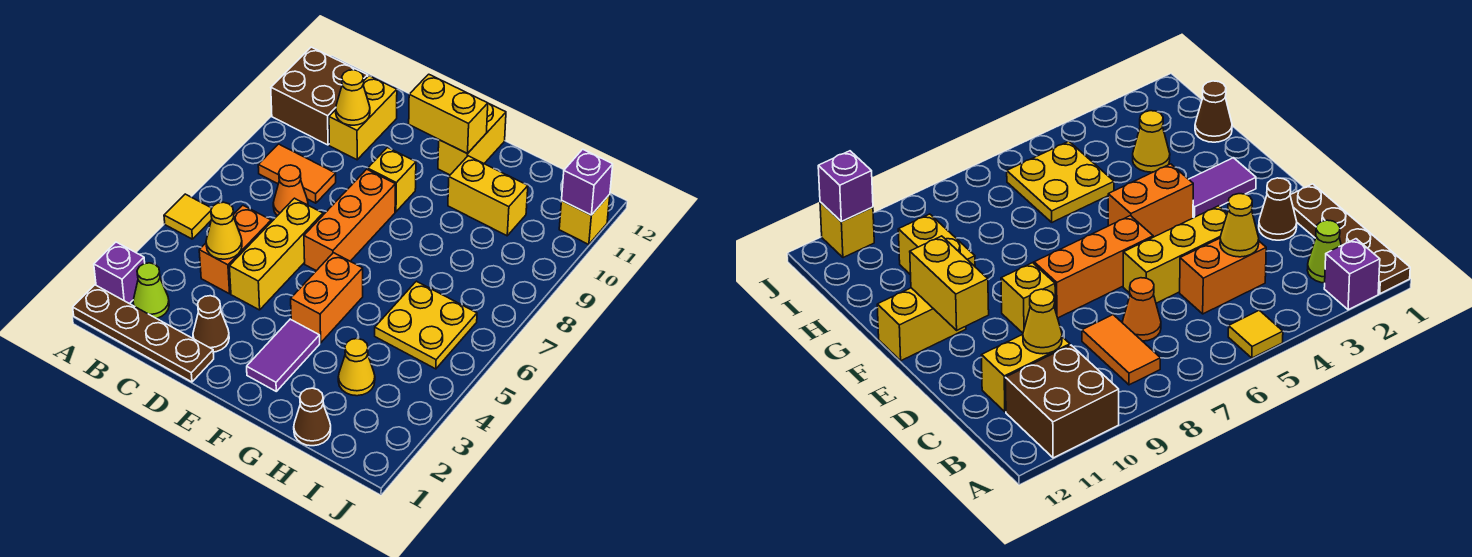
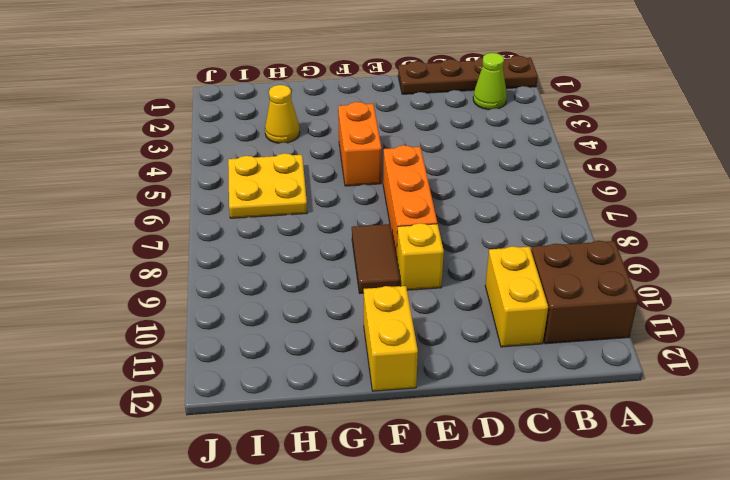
brown 1x2 tile [352,224,400,293] -> none
none -> purple 1x1 brick [94,242,145,304]
none -> yellow 1x1 tile [164,194,212,239]
none -> orange 1x2 tile [258,144,336,203]

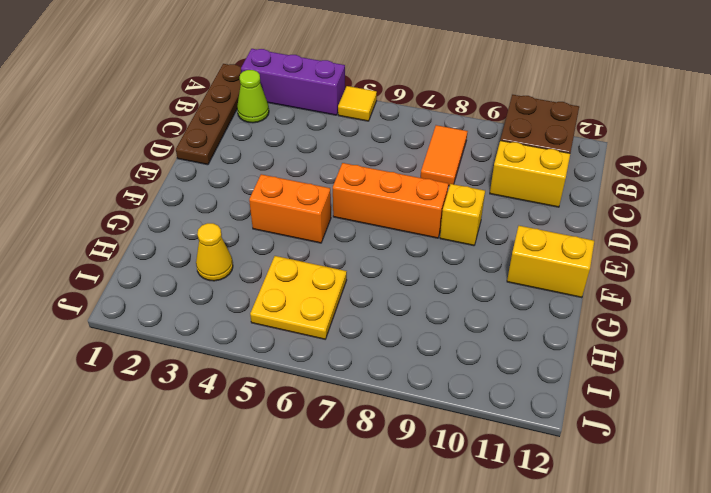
purple 1x3 brick [241,49,345,115] -> purple 1x1 brick [94,242,145,304]
none -> orange 1x2 brick [199,205,271,294]
none -> orange 1x1 cone [273,165,308,216]
none -> brown 1x1 cone [193,296,229,352]

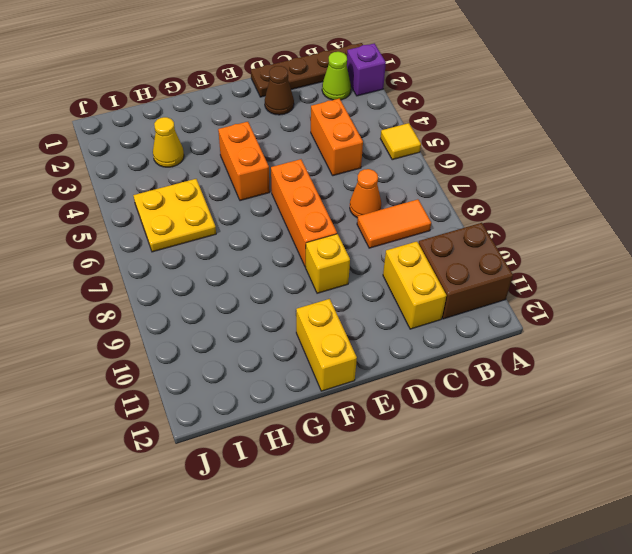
none -> yellow 1x3 brick [229,198,323,310]
none -> purple 1x2 tile [247,319,320,391]
none -> yellow 1x2 brick [448,156,528,236]

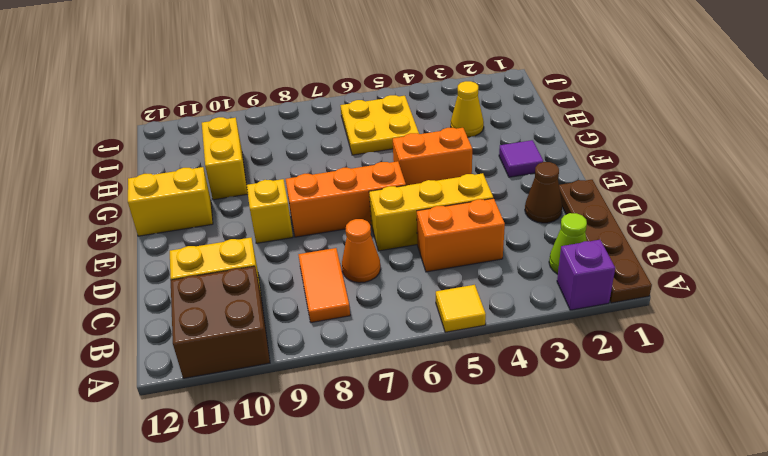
purple 1x1 tile [499,140,543,177] -> purple 1x2 tile [247,319,320,391]
none -> brown 1x1 cone [294,388,331,446]
none -> yellow 1x1 brick [559,194,610,245]
none -> yellow 1x1 cone [206,202,242,259]

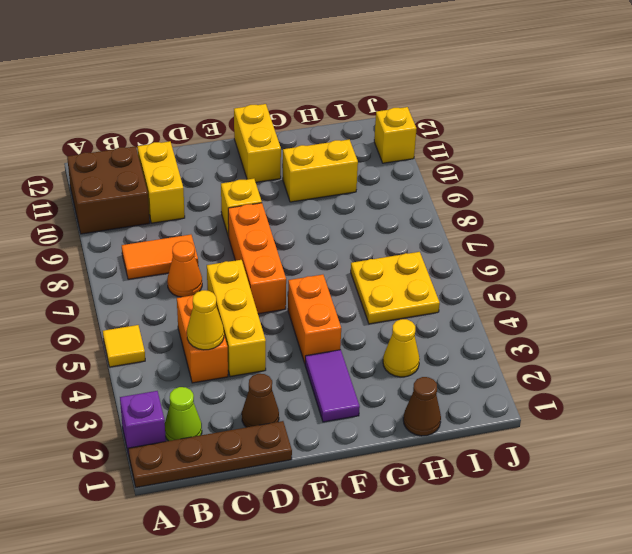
none -> yellow 1x1 cone [336,70,370,125]
none -> yellow 1x2 brick [409,74,488,154]
none -> purple 1x1 brick [562,149,613,215]

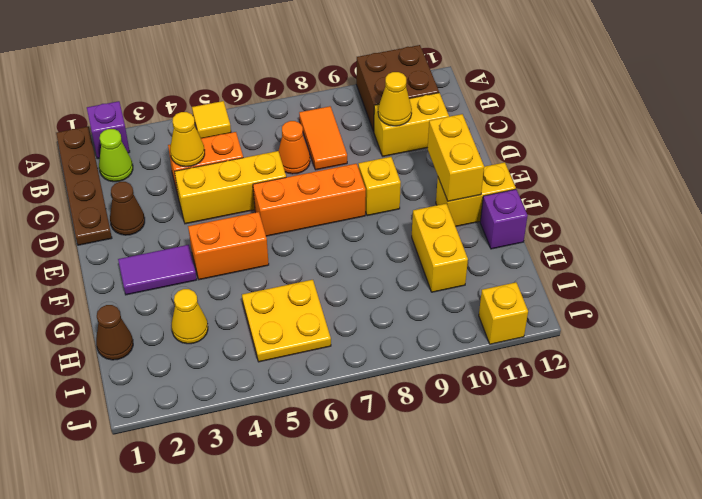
purple 1x1 brick [480,189,528,249] -> purple 1x1 brick moved to [562,149,613,215]

